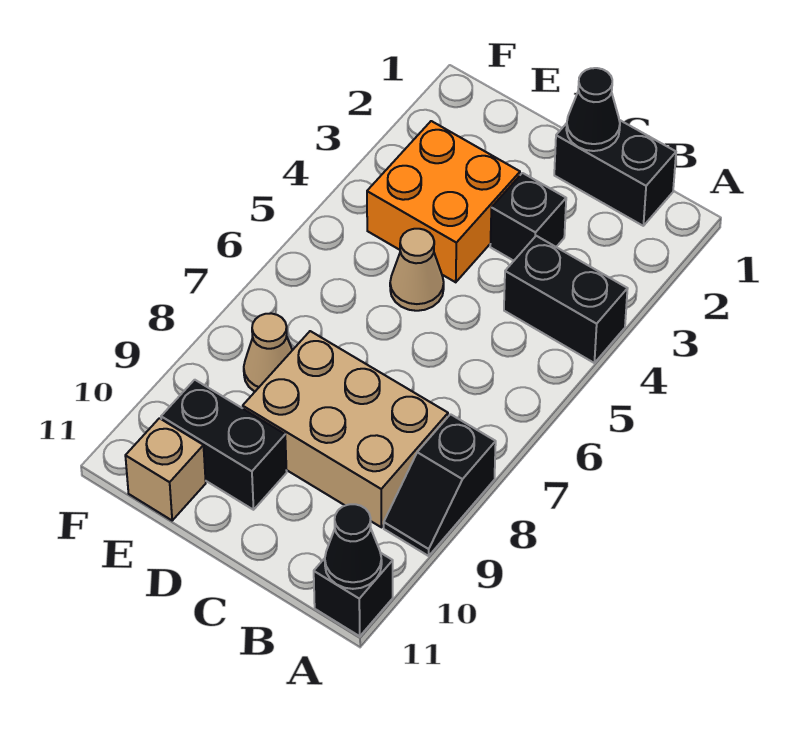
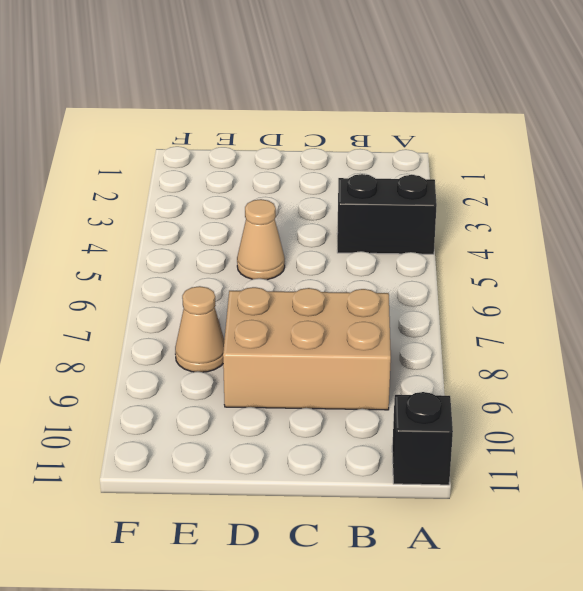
none -> black 1x2 slope [384,414,496,556]
none -> black 1x2 brick [554,120,676,226]
none -> black 1x1 brick [490,173,566,261]

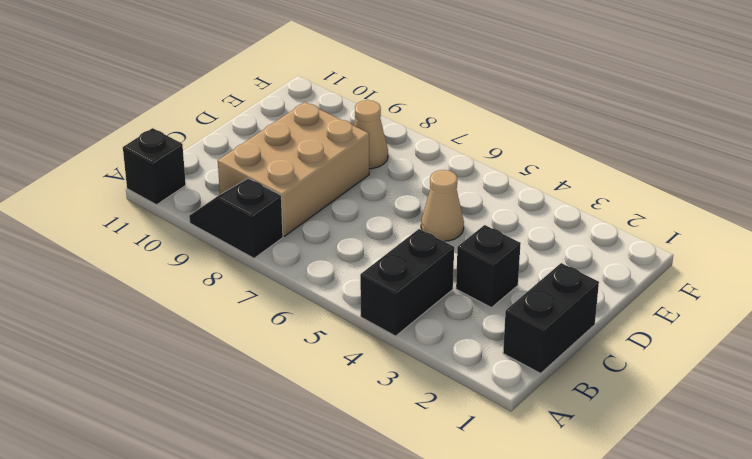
none -> orange 2x2 brick [367,121,520,282]
none -> black 1x2 brick [161,380,287,510]
none -> tan 1x1 brick [125,418,206,520]

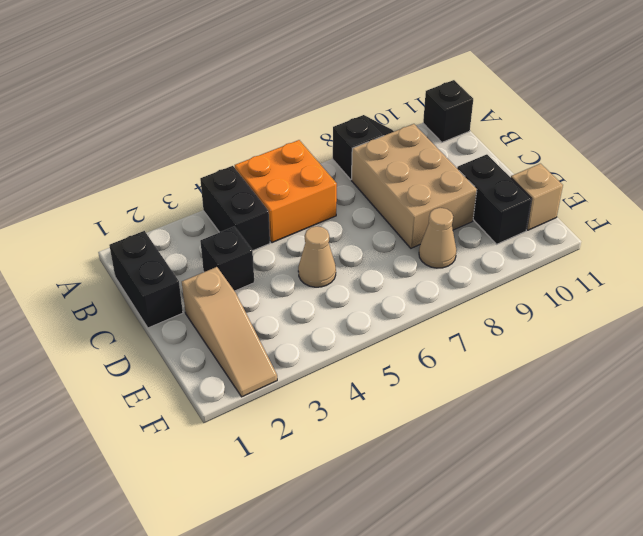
orange 2x2 brick [235,140,337,243] -> orange 2x2 brick moved to [367,121,520,282]
tan 1x3 slope [182,267,277,397] -> none
none -> black 1x1 cone [325,504,382,589]
none -> black 1x1 cone [566,68,620,151]

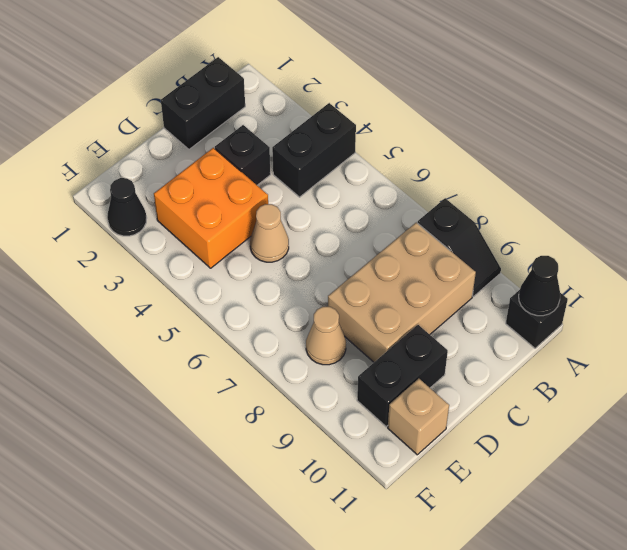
black 1x1 cone [107,178,147,236] -> black 1x1 cone moved to [566,68,620,151]

